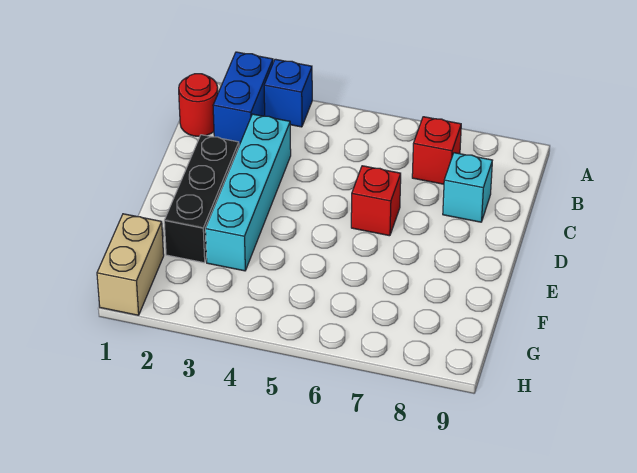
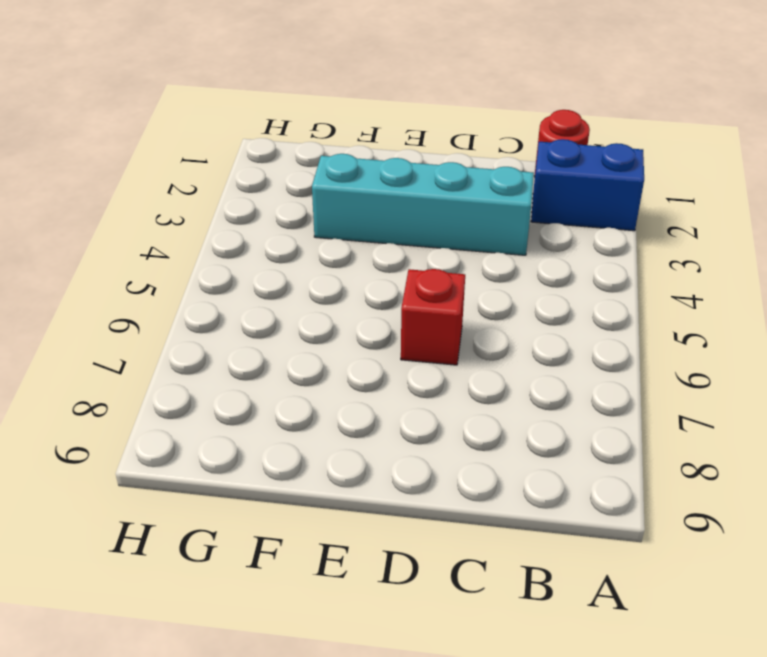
none -> blue 1x1 brick [264,59,312,127]
none -> red 1x1 brick [412,117,461,184]

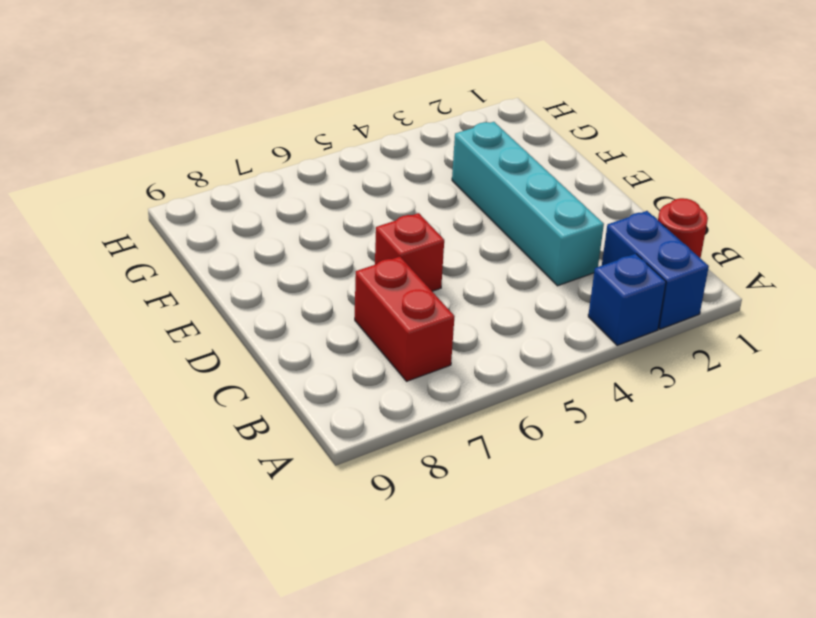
red 1x2 brick [355,257,455,381] -> red 1x1 brick [412,117,461,184]
none -> cyan 1x1 brick [443,153,492,222]
none -> black 1x3 brick [164,135,239,263]

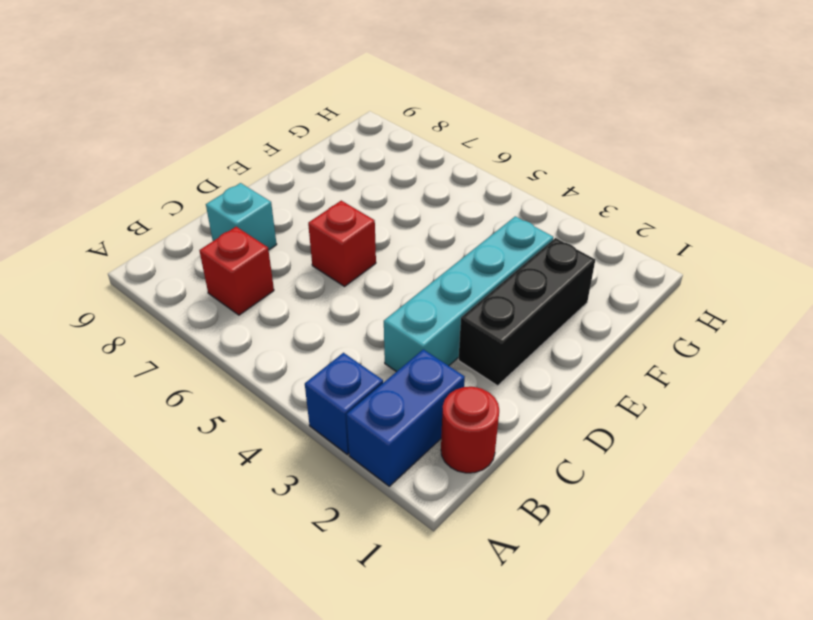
none -> tan 1x2 brick [97,214,164,315]

